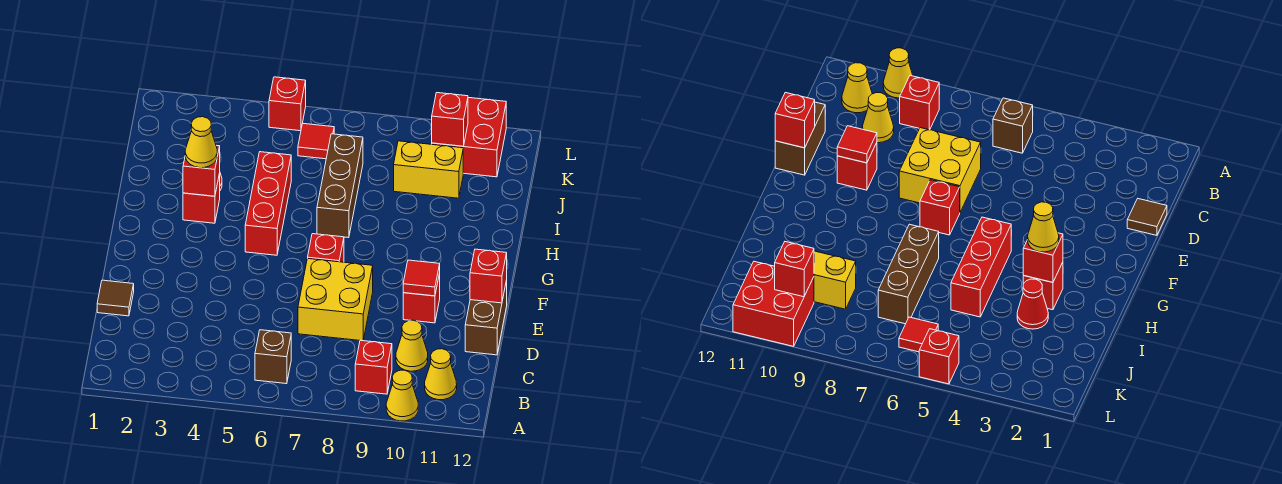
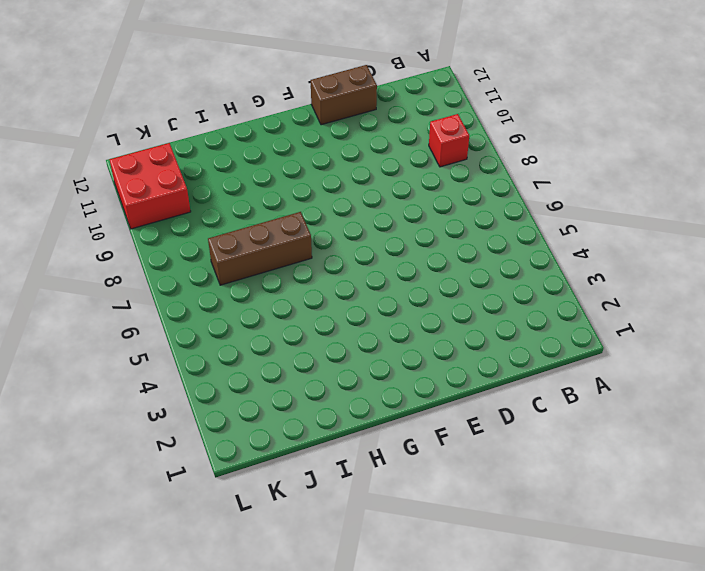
none -> yellow 1x1 cone [386,370,418,421]
none -> brown 1x1 brick [255,330,291,384]
none -> yellow 1x1 cone [425,349,457,400]

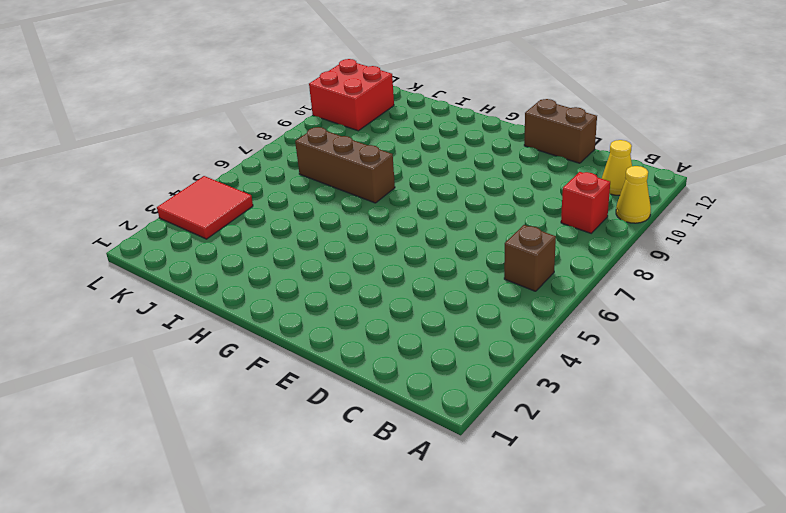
red 2x2 tile [157,176,253,239] -> none
none -> yellow 1x1 cone [396,320,428,371]
none -> brown 1x1 tile [97,280,134,316]
none -> yellow 2x2 brick [298,259,373,341]

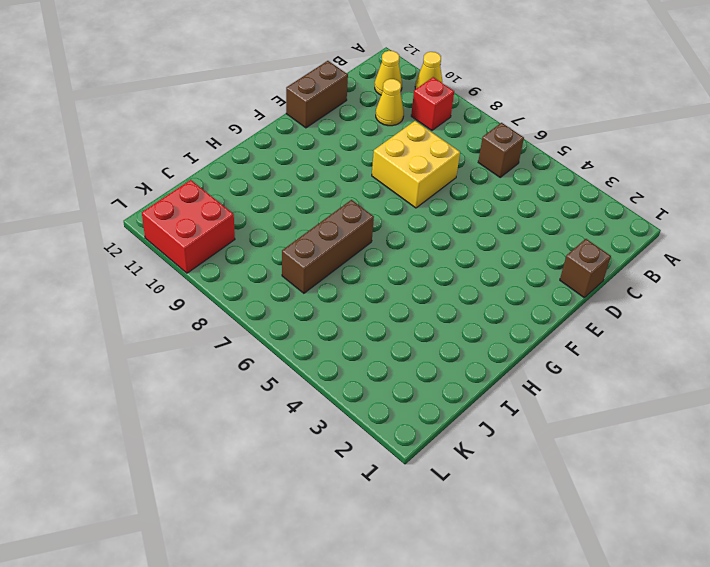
brown 1x1 brick [560,239,611,297] -> brown 1x1 tile [97,280,134,316]
none -> red 1x1 brick [403,273,440,323]
none -> red 1x1 brick [308,234,344,262]
none -> red 1x3 brick [245,152,291,255]

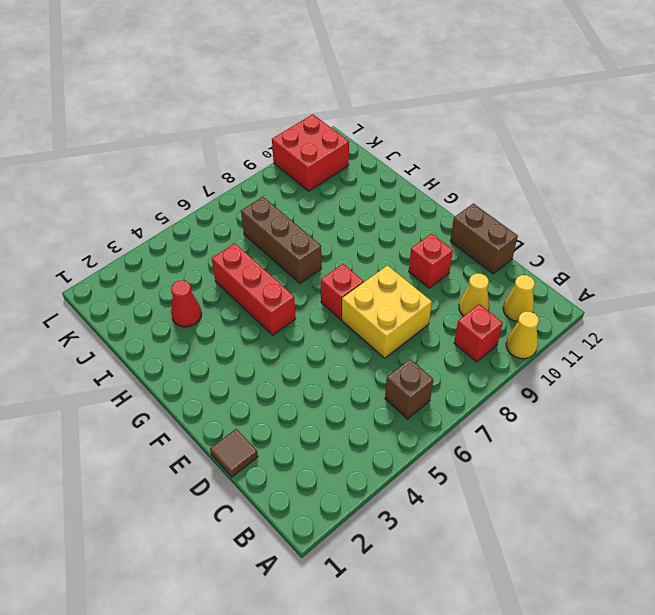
none -> red 1x1 brick [183,174,220,223]
none -> yellow 1x2 brick [394,141,463,198]
none -> red 1x1 tile [298,123,334,159]

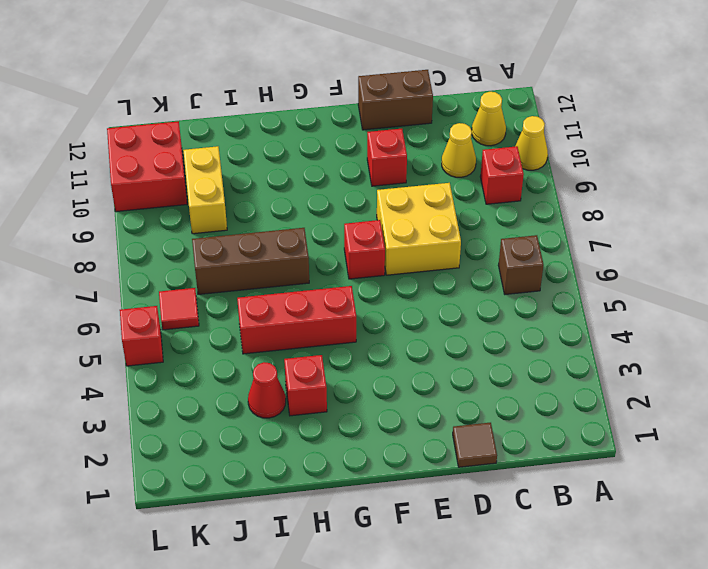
none -> red 1x1 tile [403,260,440,296]
none -> red 1x1 brick [470,249,507,303]
none -> red 1x1 brick [183,145,220,196]

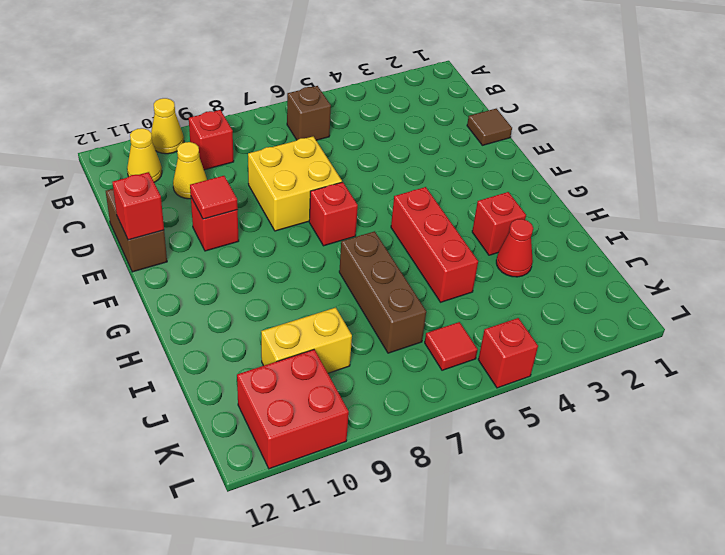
none -> red 1x1 brick [183,145,220,196]
none -> red 1x1 brick [432,93,468,146]
none -> yellow 1x1 cone [185,117,217,168]

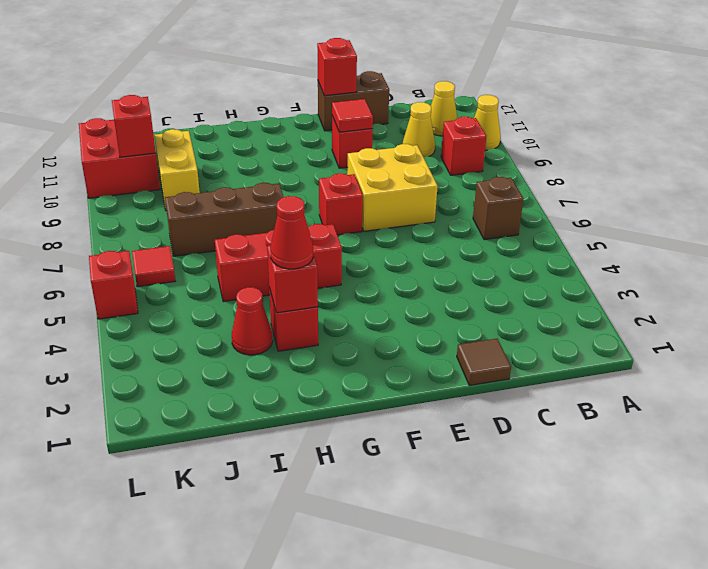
red 1x1 cone [270,196,313,269] -> yellow 1x1 cone [185,117,217,168]

